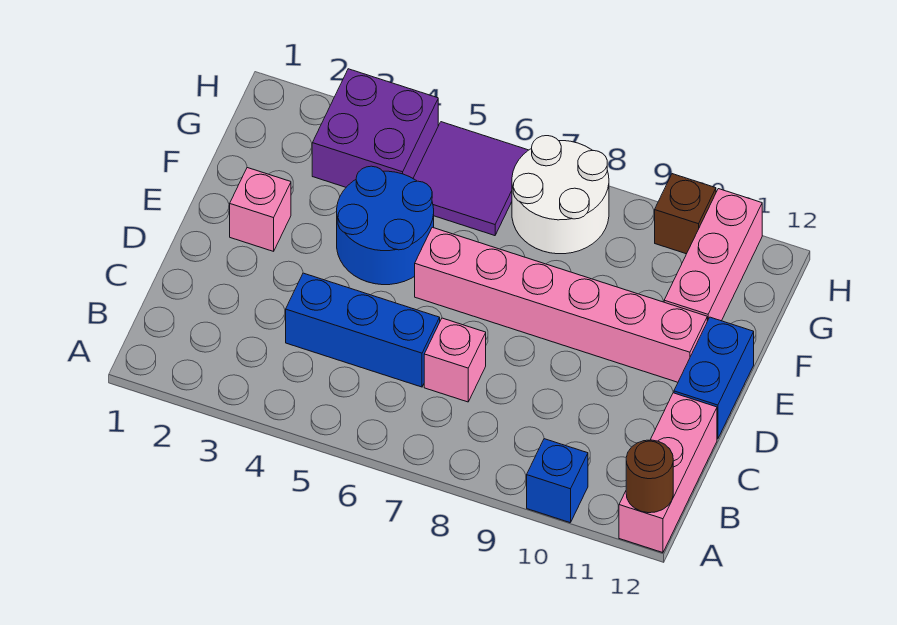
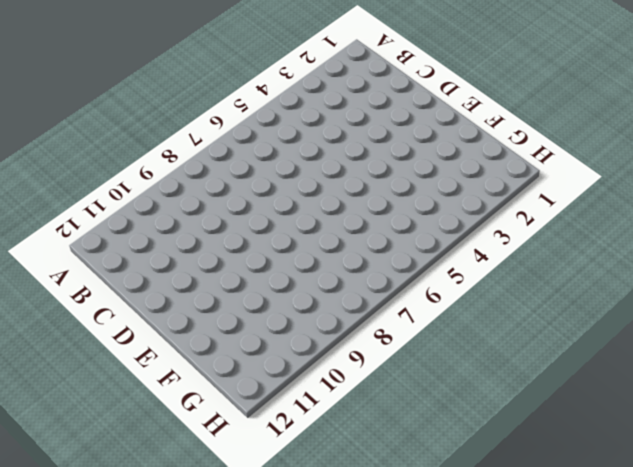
none -> blue 1x1 brick [527,439,588,523]
none -> pink 1x3 brick [619,393,717,553]
none -> blue 1x3 brick [286,273,440,387]

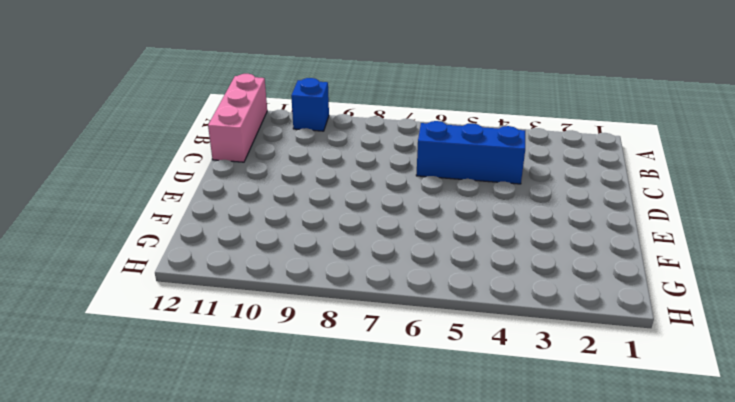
none -> pink 1x1 brick [424,318,486,402]
none -> blue 1x2 brick [674,317,754,439]
none -> pink 1x1 brick [230,168,291,251]

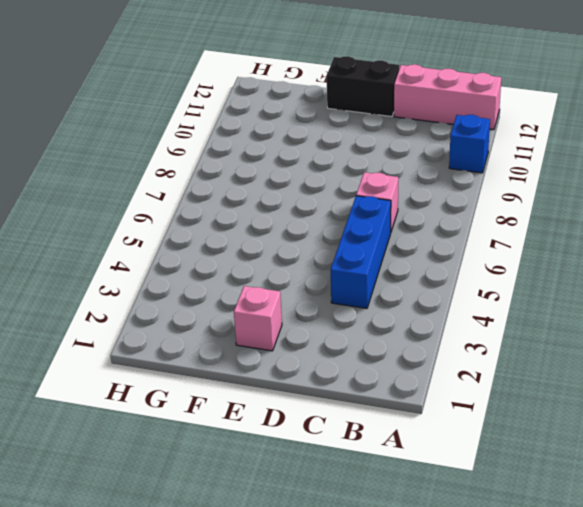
black 1x2 brick [327,56,399,117] -> blue 1x2 brick [674,317,754,439]
none -> blue 2x2 round brick [337,166,434,285]
none -> pink 1x6 brick [415,227,707,382]
none -> pink 1x3 brick [664,189,762,321]

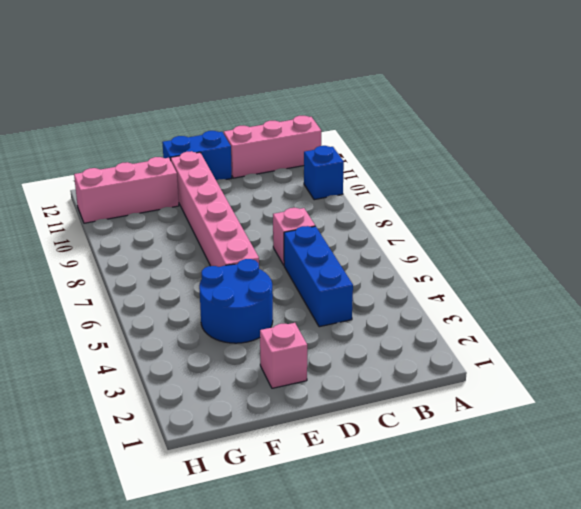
none -> purple 2x2 brick [312,69,438,187]
none -> purple 2x2 tile [413,122,528,236]
none -> white 2x2 round brick [512,136,609,254]

